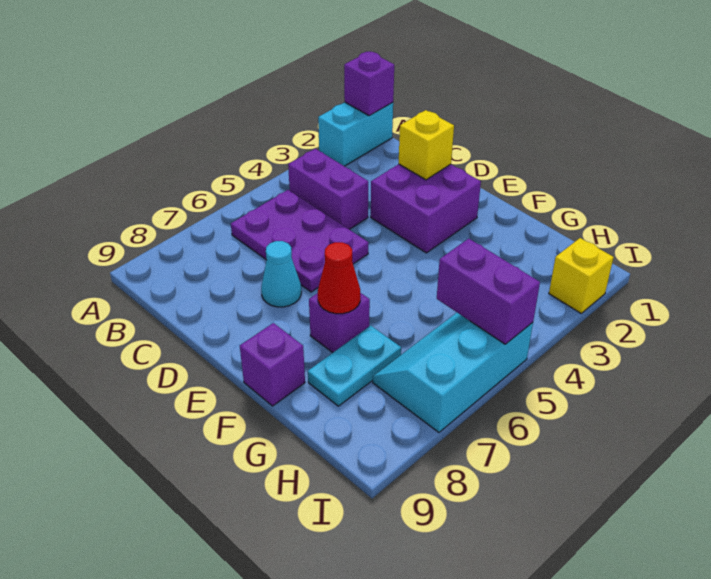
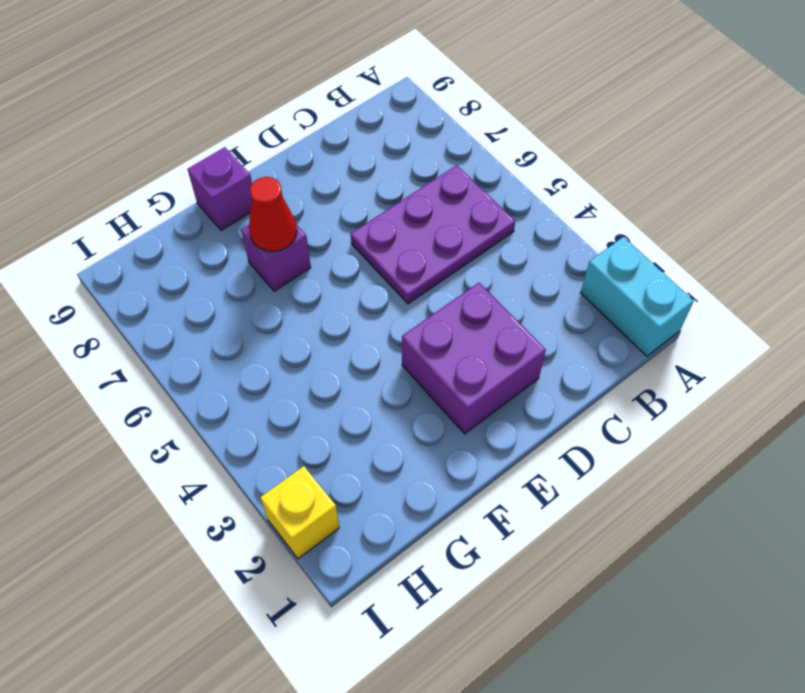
none -> purple 1x2 brick [288,149,368,229]
none -> cyan 1x1 cone [261,241,301,307]
none -> cyan 1x2 plate [308,326,401,406]

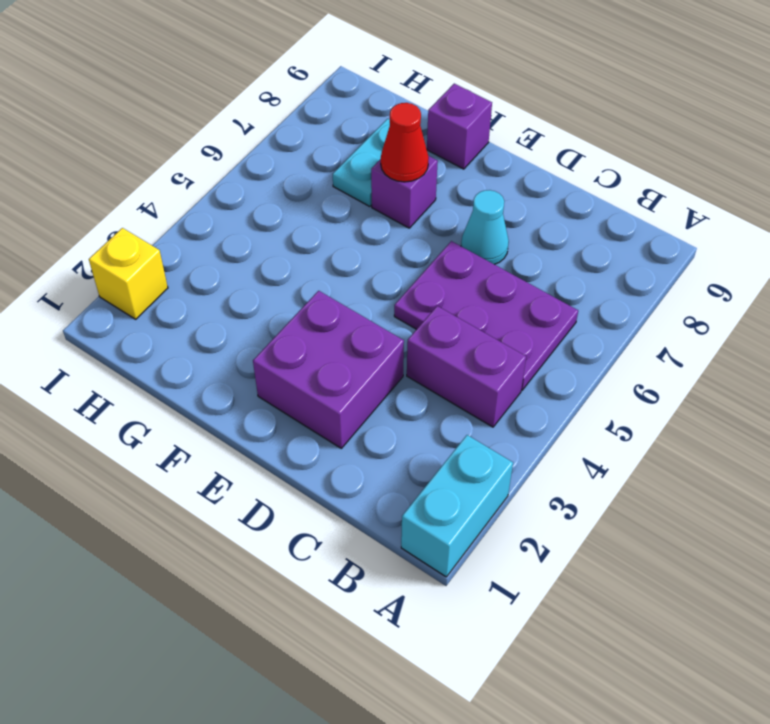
none -> cyan 2x3 slope [373,313,533,432]
none -> purple 1x1 brick [344,52,394,116]
none -> yellow 1x1 brick [399,110,454,180]

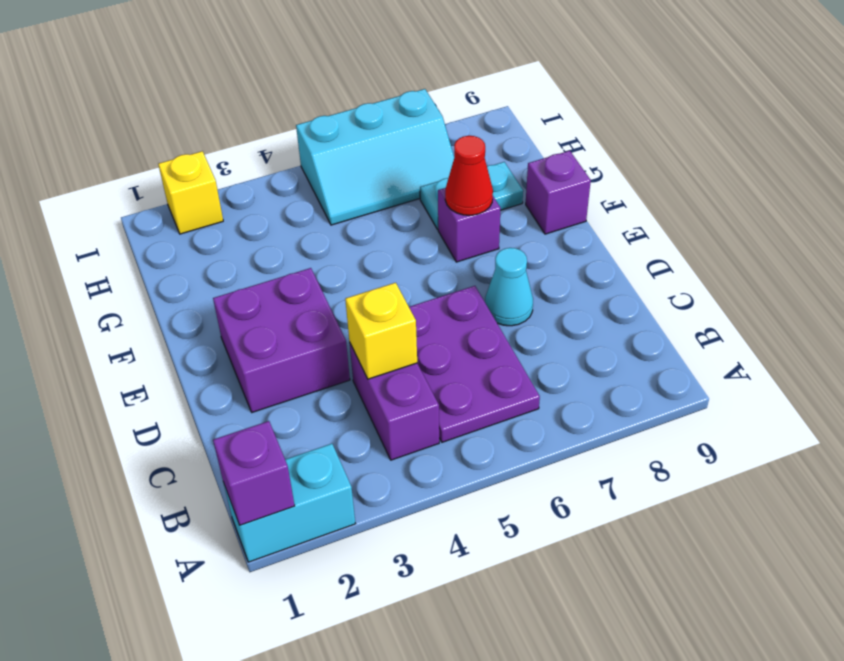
yellow 1x1 brick [345,283,417,379] -> yellow 1x1 brick moved to [399,110,454,180]
none -> purple 1x2 brick [437,239,540,344]

